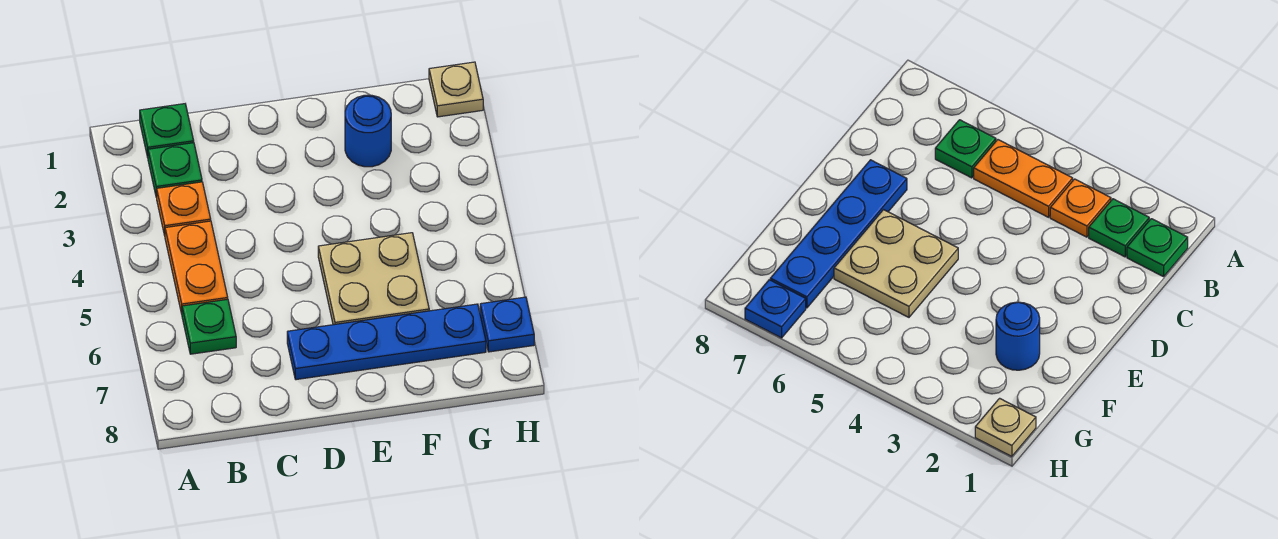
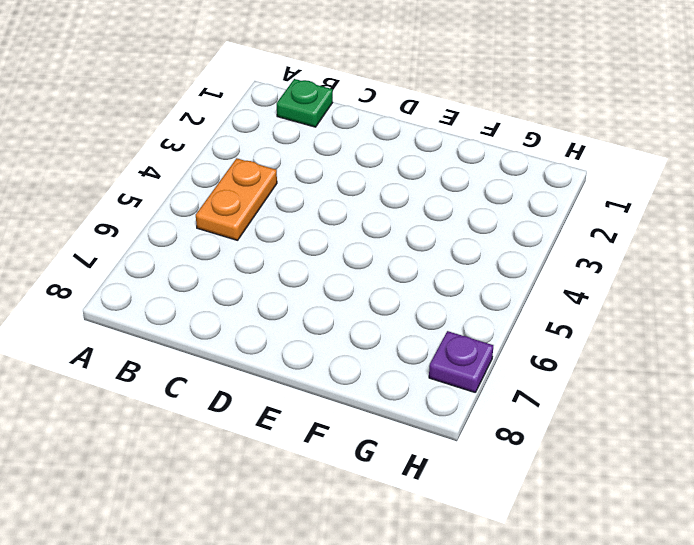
purple 1x1 plate [429,331,493,392] -> blue 1x1 plate [480,297,534,352]
none -> green 1x1 plate [148,143,202,197]
none -> orange 1x1 plate [156,182,211,235]

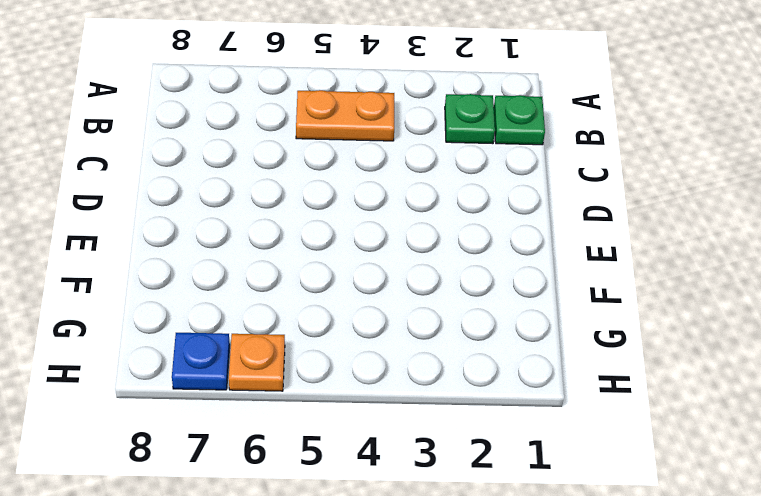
orange 1x1 plate [229,334,285,391] -> orange 1x1 plate moved to [156,182,211,235]
none -> green 1x1 plate [182,299,236,354]
none -> blue 1x4 plate [287,304,486,380]

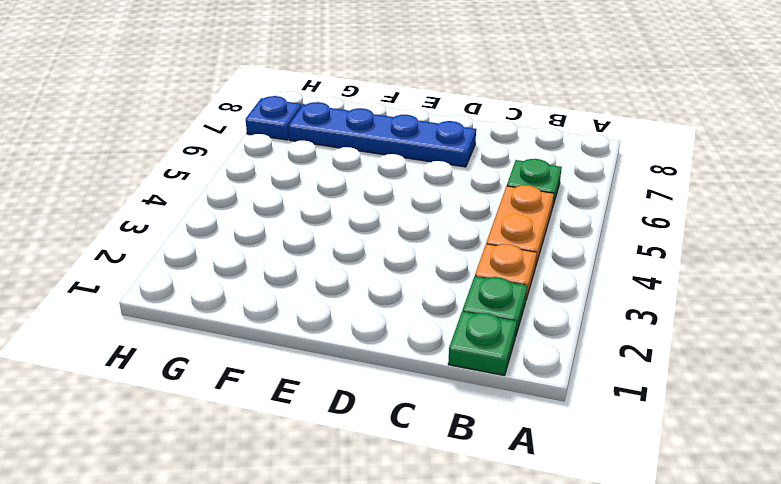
none -> tan 2x2 plate [318,233,429,325]
none -> blue 1x1 round brick [345,95,391,167]

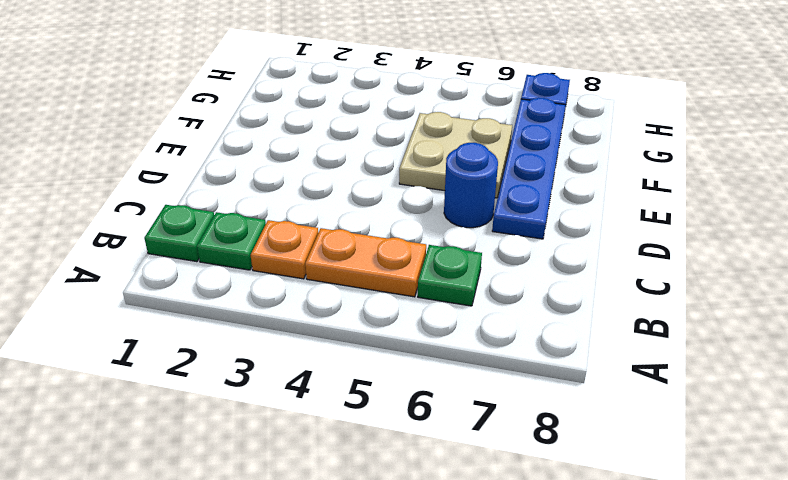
blue 1x1 round brick [444,143,498,228] -> blue 1x1 round brick moved to [345,95,391,167]
none -> tan 1x1 plate [429,62,483,117]

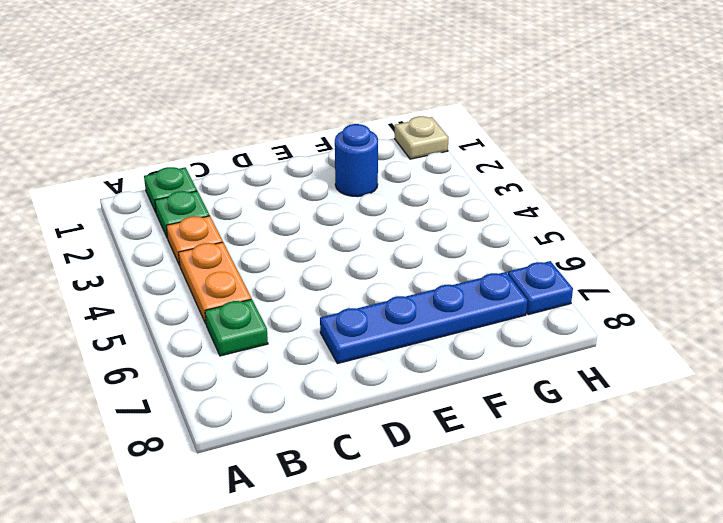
none -> tan 2x2 plate [318,233,429,325]

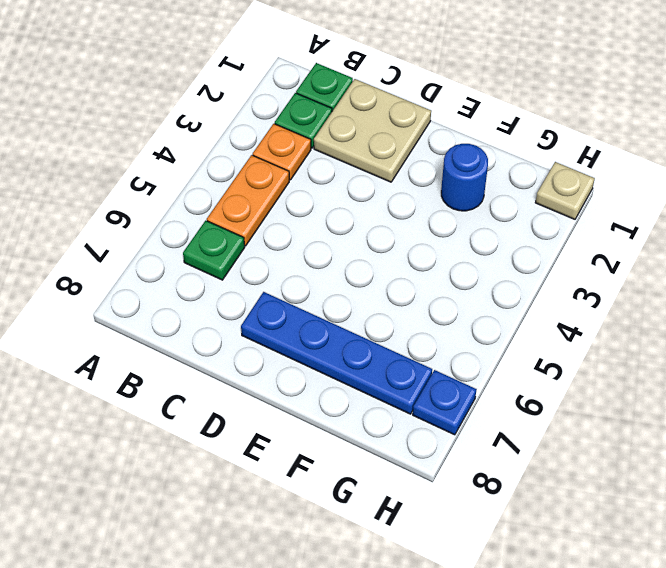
tan 2x2 plate [314,79,431,182] -> tan 2x2 plate moved to [318,233,429,325]

